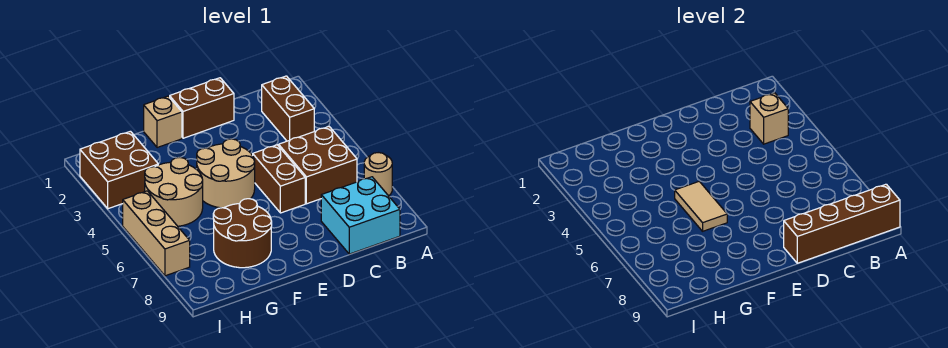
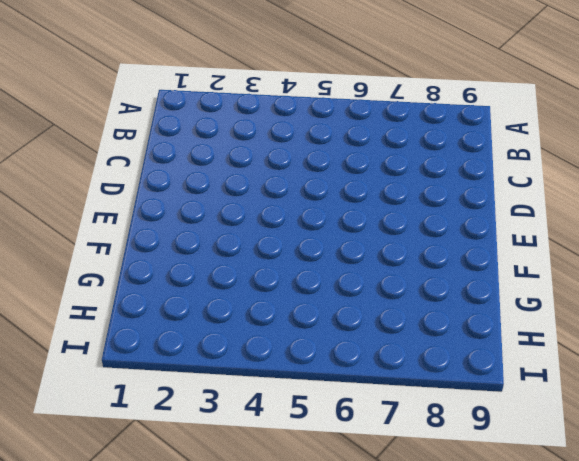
none -> tan 1x1 round brick [364,153,392,196]
none -> brown 1x2 brick [262,76,314,141]
none -> brown 2x2 brick [279,127,357,204]

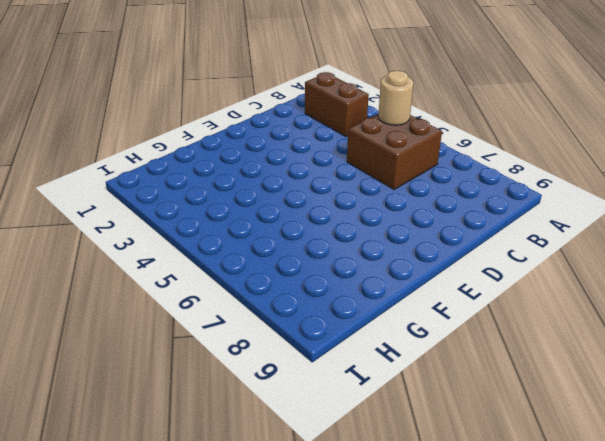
tan 1x1 round brick [378,71,413,125] -> tan 1x1 round brick moved to [364,153,392,196]
none -> cyan 2x2 brick [321,177,400,254]
none -> brown 1x2 brick [170,78,234,138]
none -> brown 1x2 brick [253,145,305,213]

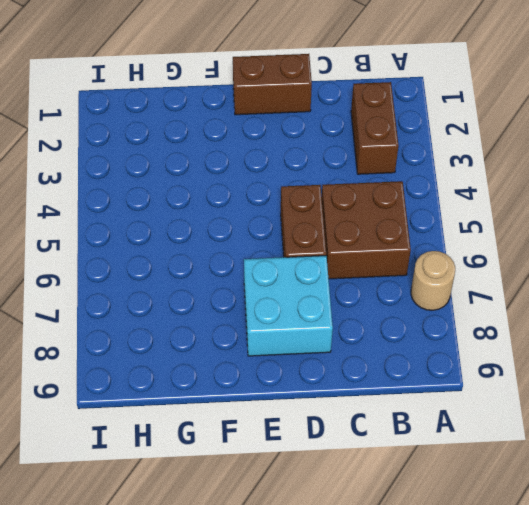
cyan 2x2 brick [244,256,333,356] -> cyan 2x2 brick moved to [321,177,400,254]
none -> tan 2x2 round brick [197,139,255,208]
none -> tan 1x1 brick [144,96,182,148]
none -> brown 2x2 round brick [213,199,272,268]

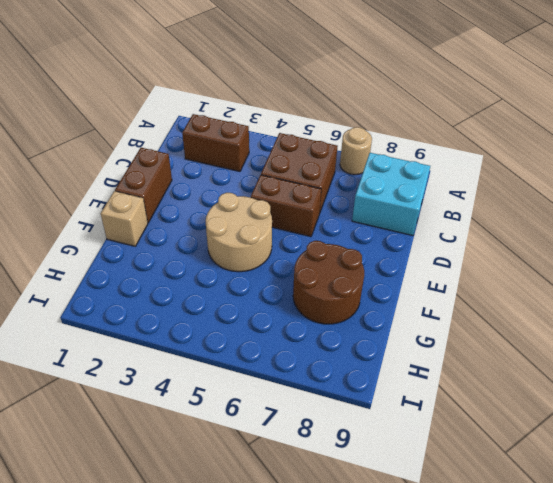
none -> tan 2x2 round brick [145,157,203,226]
none -> brown 2x2 brick [80,131,158,209]
none -> tan 1x3 brick [123,191,190,276]

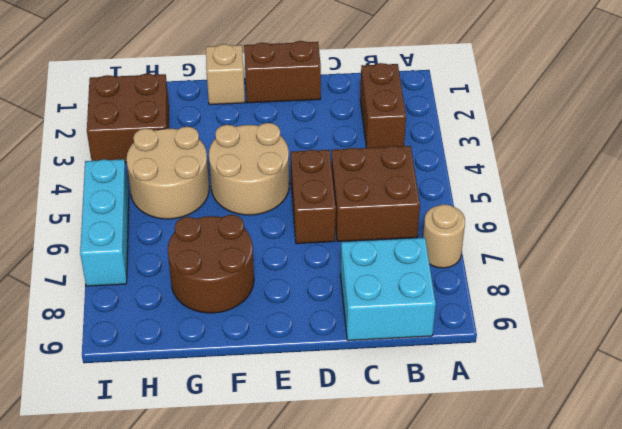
cyan 1x3 brick [80,159,129,286] -> tan 1x3 brick [123,191,190,276]
none -> brown 1x4 brick [784,184,900,263]
none -> tan 1x1 brick [750,93,788,144]
none -> tan 1x2 tile [675,181,727,231]

